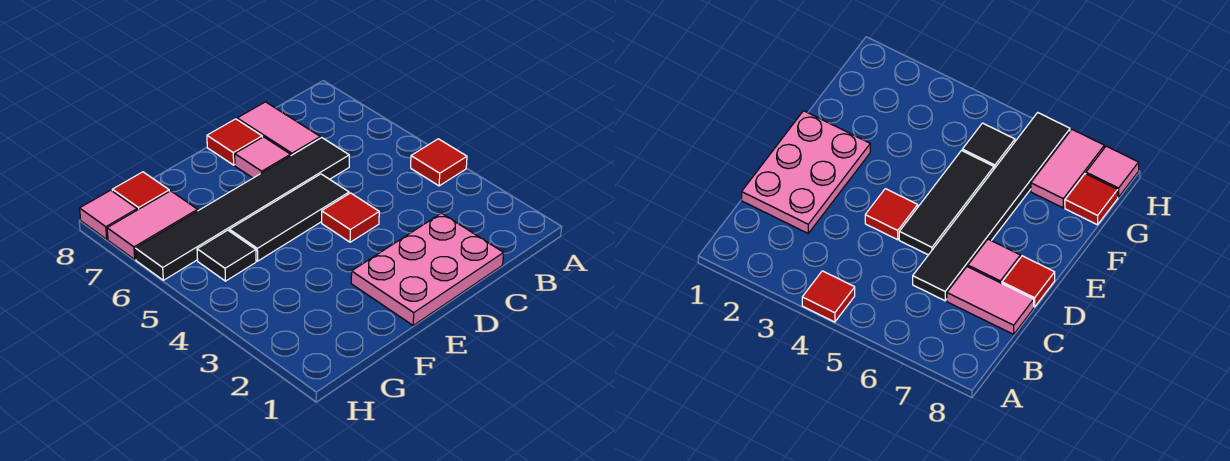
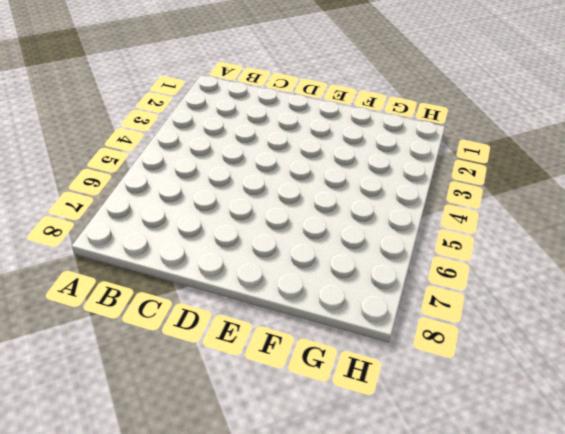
none -> red 1x1 tile [411,139,467,186]
none -> pink 2x3 plate [351,213,504,325]
none -> black 1x6 tile [135,138,349,280]

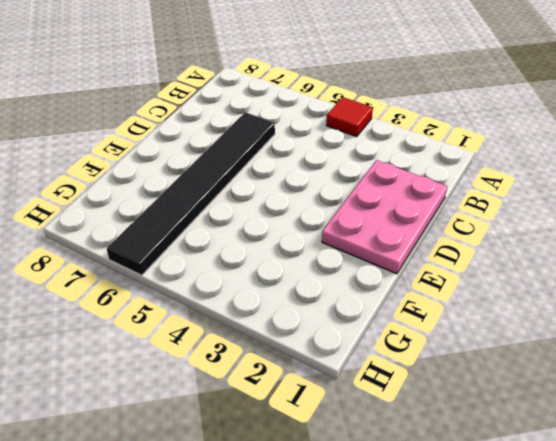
none -> pink 1x2 tile [237,102,320,155]
none -> red 1x1 tile [322,193,379,242]
none -> black 1x3 tile [229,174,349,261]

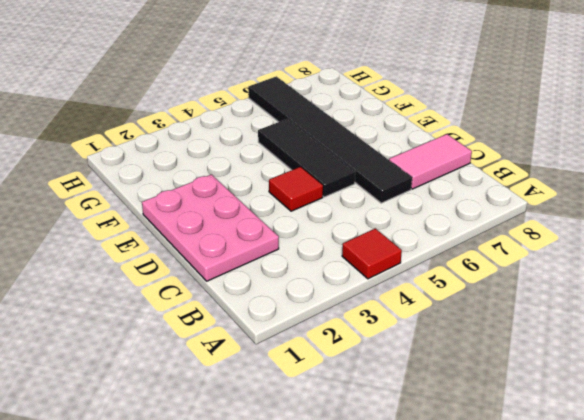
none -> pink 1x1 tile [235,137,291,178]
none -> red 1x1 tile [207,119,262,165]
none -> black 1x1 tile [197,230,256,281]

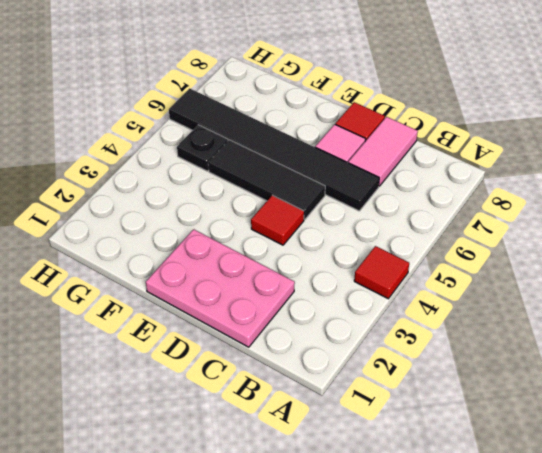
black 1x1 plate [177,125,228,171] -> black 1x1 tile [197,230,256,281]
none -> pink 1x2 tile [107,191,198,259]
none -> red 1x1 tile [112,172,169,210]
none -> pink 1x1 tile [80,190,137,239]

